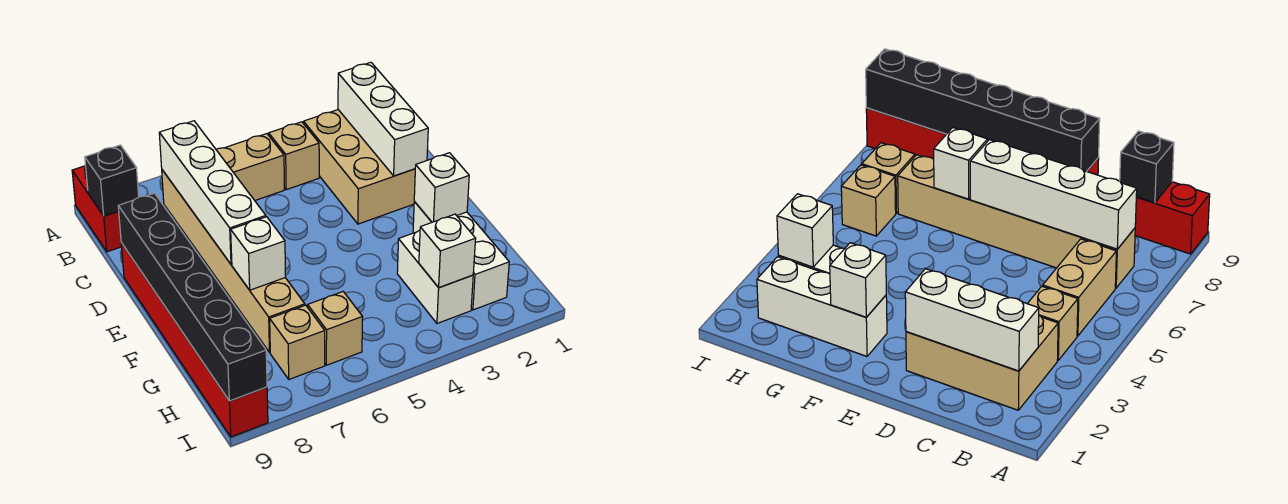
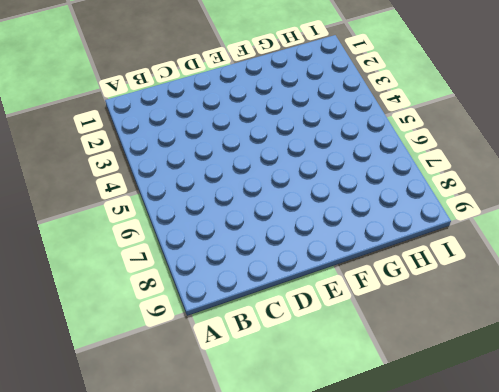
none -> red 1x2 brick [72,166,122,252]
none -> tan 2x3 brick [304,110,415,224]
none -> tan 1x1 brick [269,122,319,190]

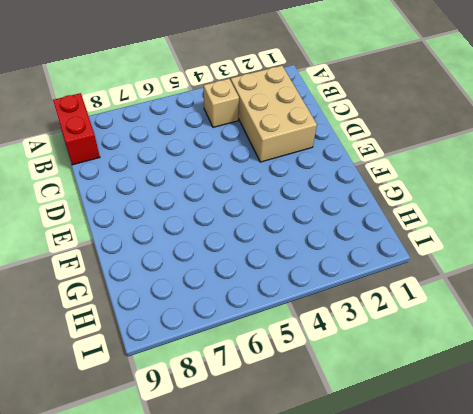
none -> tan 1x2 brick [216,134,285,200]
none -> tan 1x6 brick [162,170,305,353]
none -> red 1x6 brick [121,243,268,437]

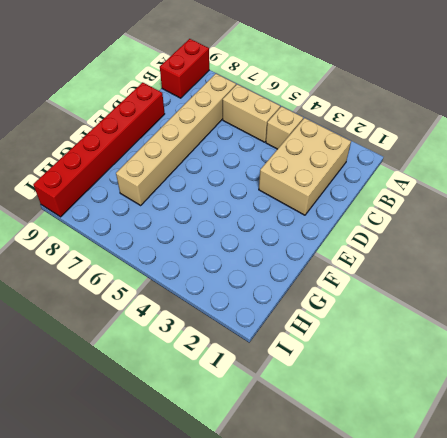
none -> white 1x3 brick [413,202,509,310]
none -> white 1x2 brick [397,230,473,323]
none -> tan 1x1 brick [308,292,363,365]

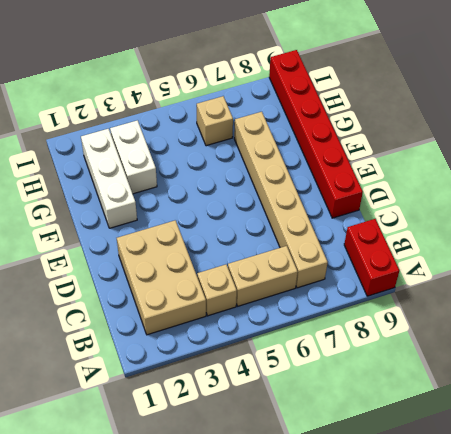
none -> tan 1x1 brick [270,305,325,379]
none -> white 1x3 brick [338,62,428,176]
none -> white 1x4 brick [159,121,266,264]

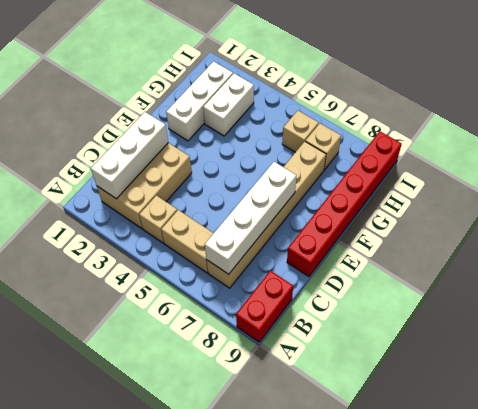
none -> black 1x1 brick [85,145,139,216]
none -> black 1x6 brick [118,193,267,401]
none -> white 1x1 brick [414,153,469,222]

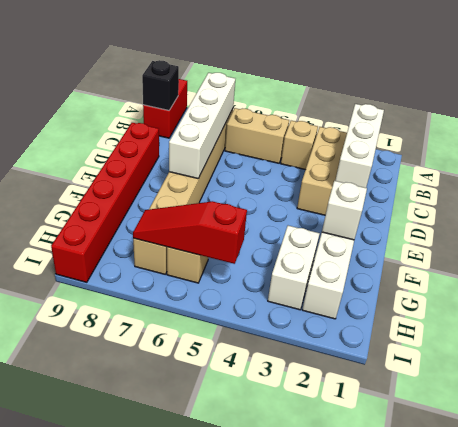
red 1x3 slope [133,201,247,264] -> none
none -> black 1x6 brick [118,193,267,401]
none -> white 1x1 brick [231,217,286,290]
none -> white 1x1 brick [419,214,476,288]

